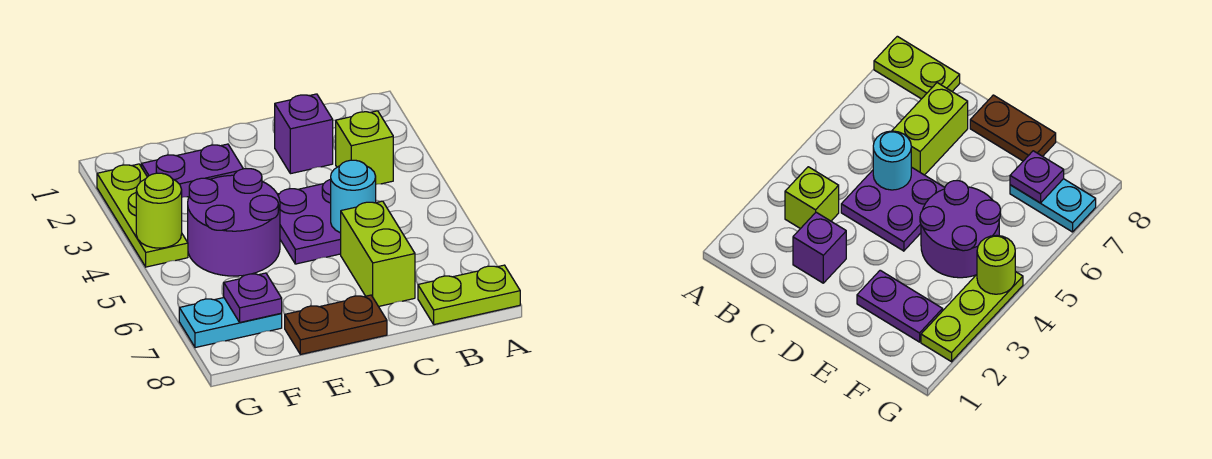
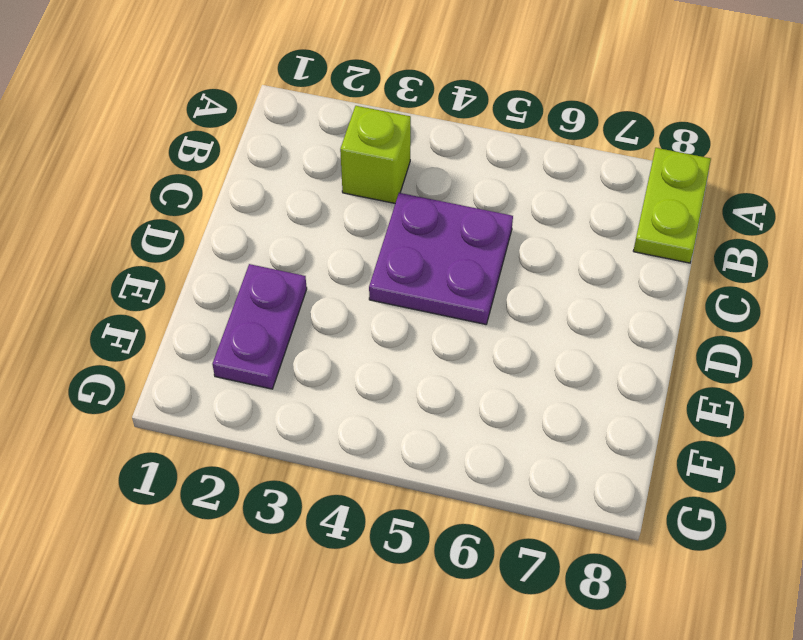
none -> purple 1x1 brick [275,94,333,174]
none -> lime 1x2 brick [341,201,415,306]
none -> brown 1x2 plate [285,295,387,354]

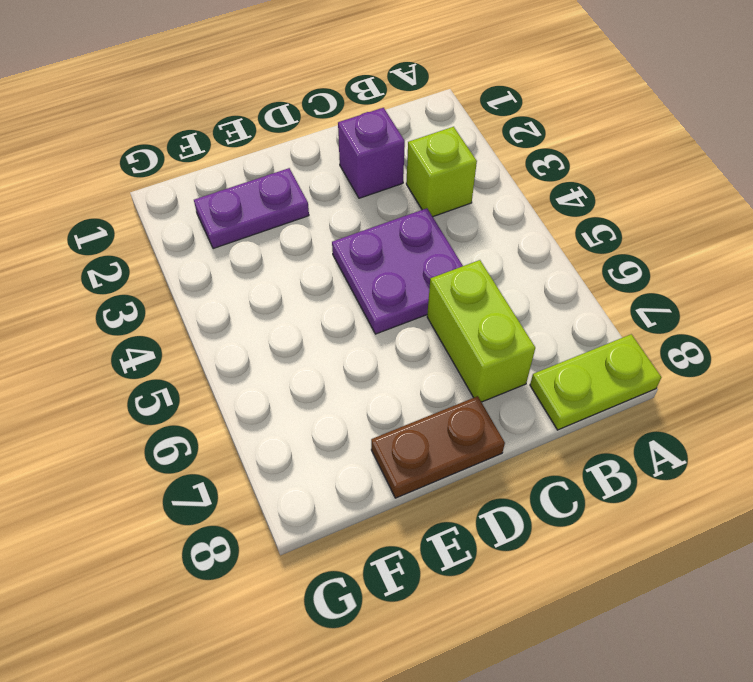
none -> purple 2x2 round brick [188,169,280,276]
none -> cyan 1x2 plate [179,298,282,348]
none -> lime 1x3 plate [97,164,188,267]

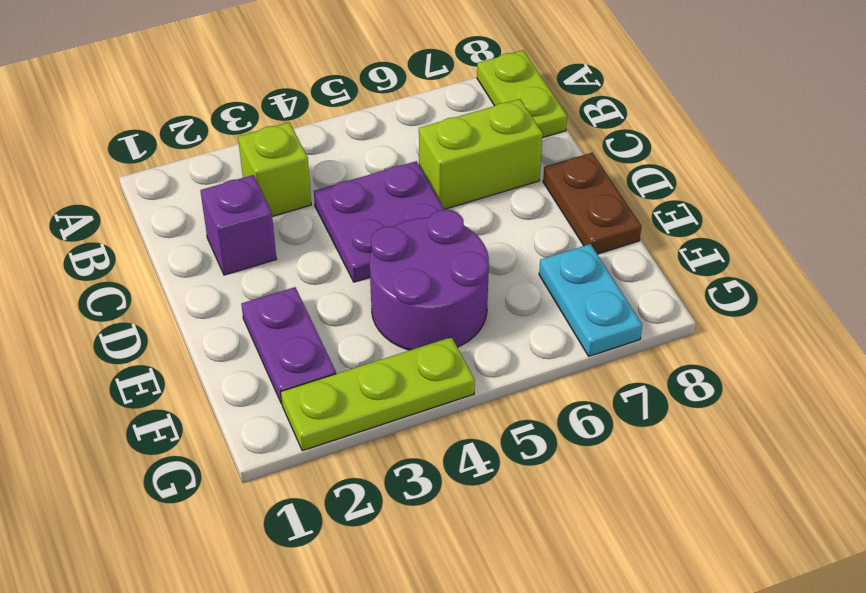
none -> cyan 1x1 round brick [331,160,376,233]
none -> purple 1x1 plate [224,273,282,322]
none -> lime 1x1 round brick [136,173,182,248]

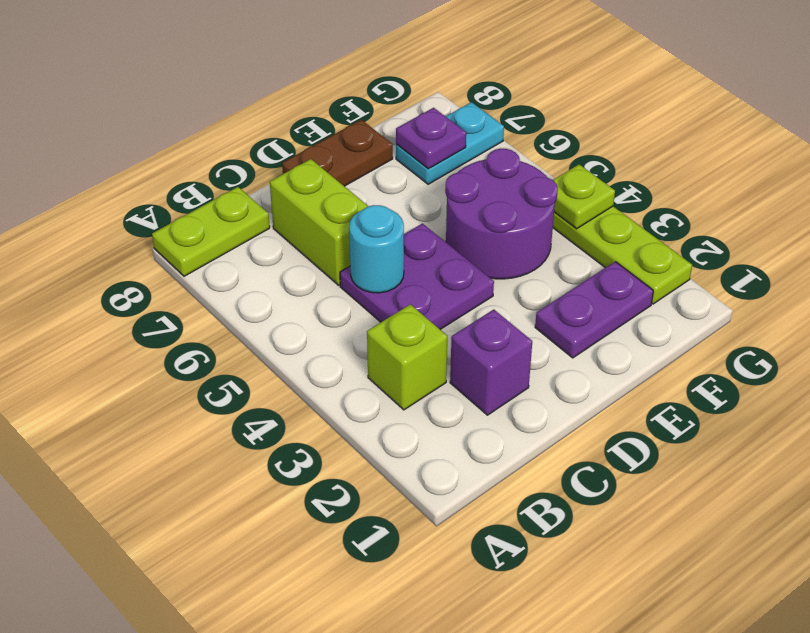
lime 1x1 plate [553,165,615,229] -> lime 1x1 round brick [136,173,182,248]

